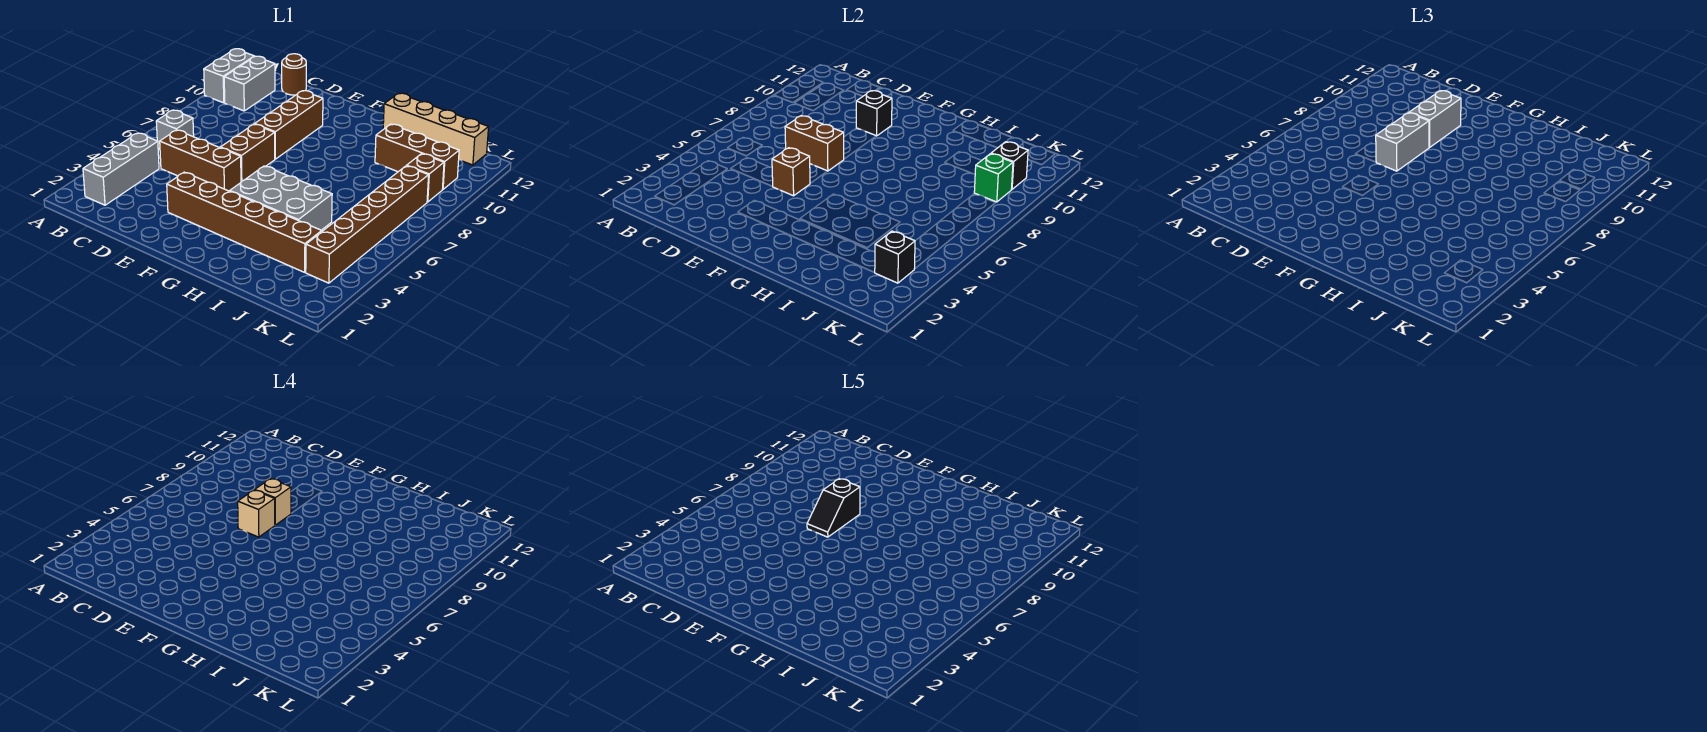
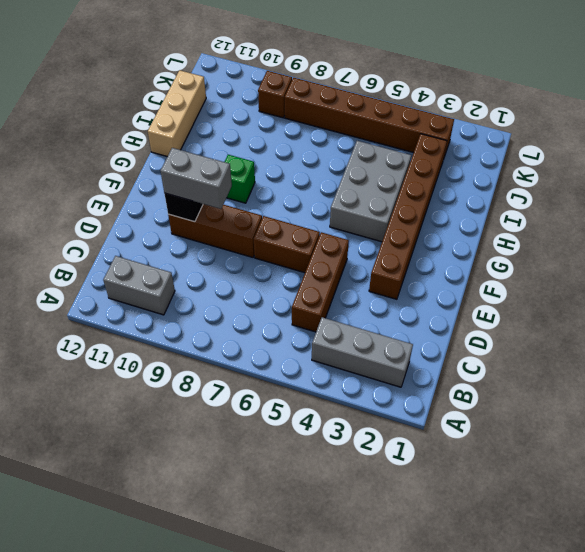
green 1x1 brick [225,155,255,203] -> green 1x1 brick moved to [974,154,1013,202]
tan 1x3 brick [148,70,206,157] -> tan 1x4 brick [383,93,489,165]
none -> grey 1x2 brick [204,49,255,103]
none -> grey 1x1 brick [156,110,194,149]
none -> brown 1x1 round brick [282,54,306,95]

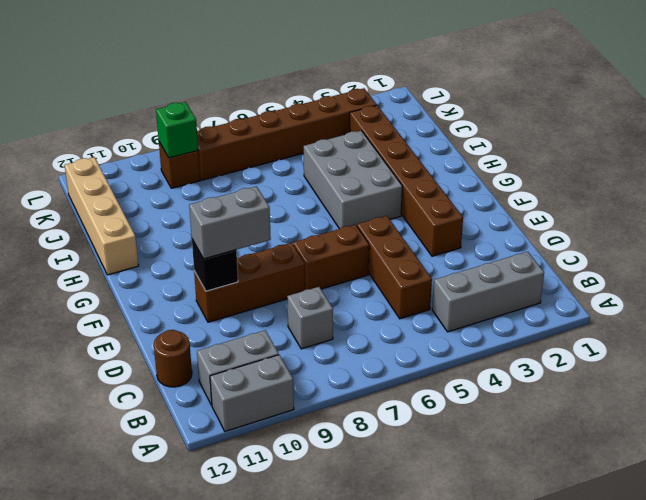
grey 1x1 brick [287,287,333,349] -> grey 1x1 brick moved to [156,110,194,149]
none -> brown 1x3 brick [375,124,459,189]
none -> brown 1x2 brick [785,116,844,171]
none -> brown 1x1 brick [772,148,810,196]

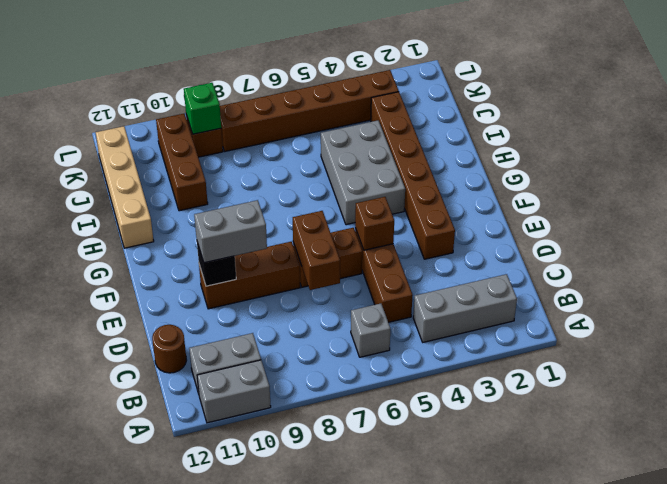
none -> black 1x1 brick [875,231,915,283]
none -> black 1x1 brick [991,142,1028,189]
none -> grey 1x2 brick [1376,113,1429,171]

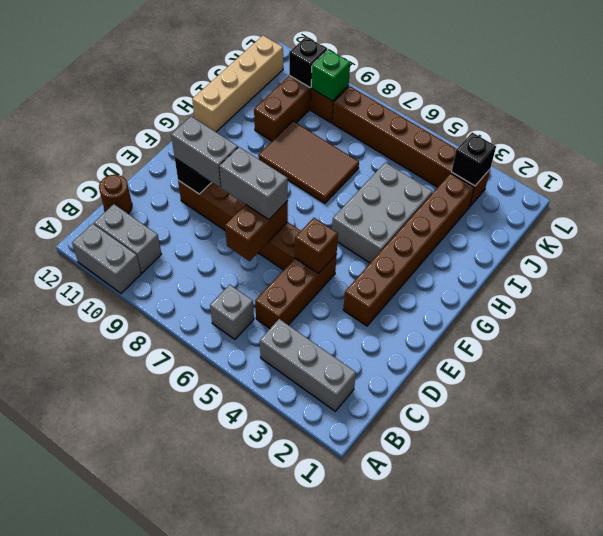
brown 2x3 tile [258,121,359,203] -> none
none -> tan 1x1 brick [238,490,275,537]
none -> tan 1x1 brick [255,479,291,525]
none -> black 1x2 slope [807,479,860,537]

